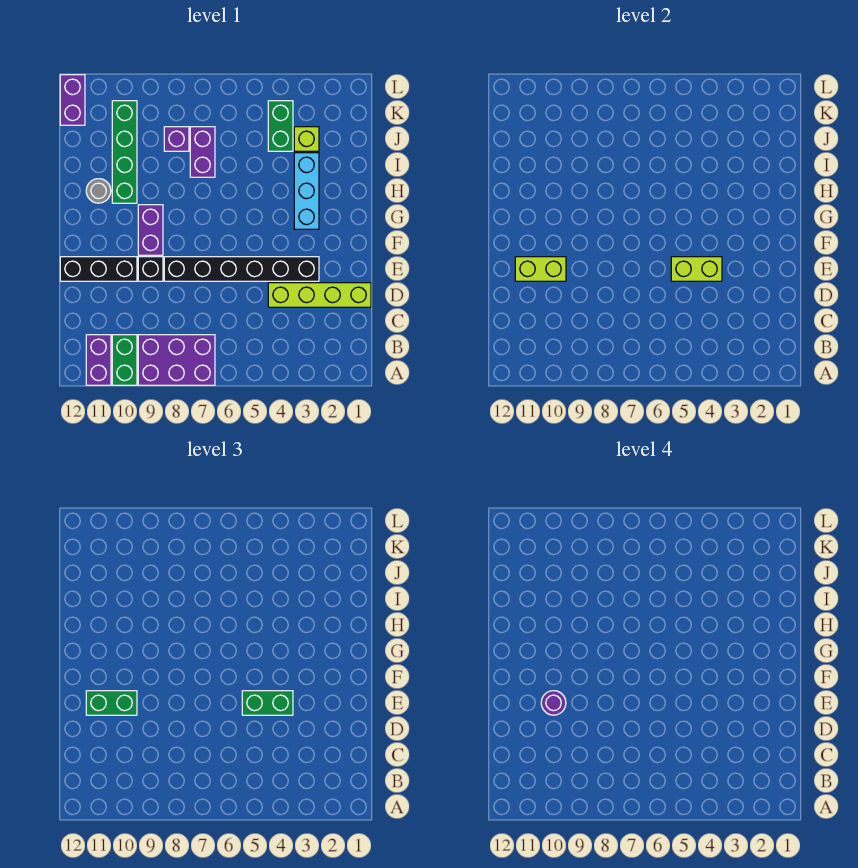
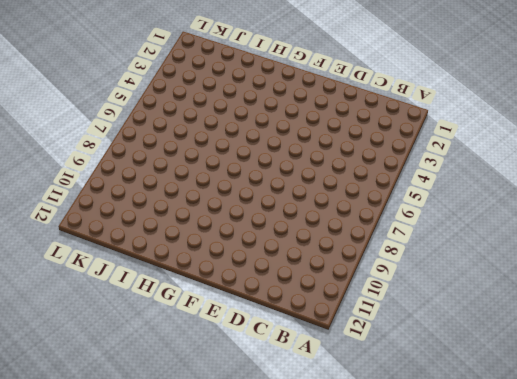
none -> purple 2x3 brick [138,335,215,385]
none -> green 1x2 brick [112,335,137,385]
none -> purple 1x2 brick [86,335,111,385]

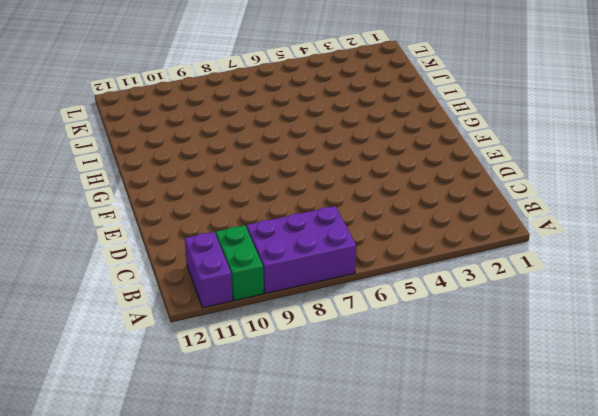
none -> lime 1x4 brick [268,283,371,307]
none -> black 1x6 brick [164,257,319,281]
none -> black 1x1 brick [138,257,163,281]

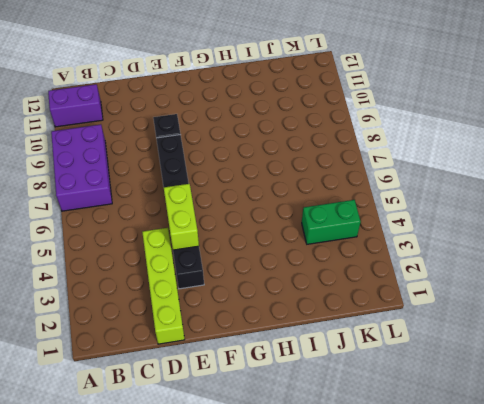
none -> green 1x2 brick [112,335,137,385]
none -> black 1x3 brick [60,257,137,281]
none -> purple 1x2 brick [138,205,163,255]

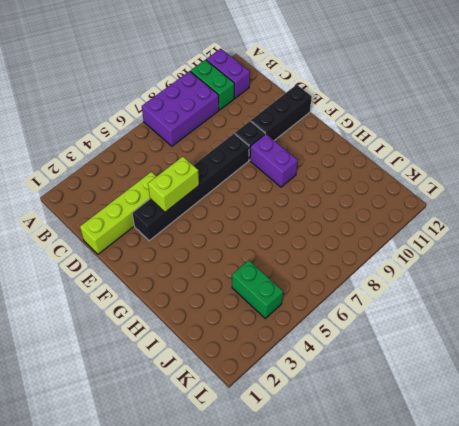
none -> cyan 1x3 brick [294,153,319,229]
none -> green 1x4 brick [112,101,137,203]
none -> grey 1x1 round brick [86,179,111,203]

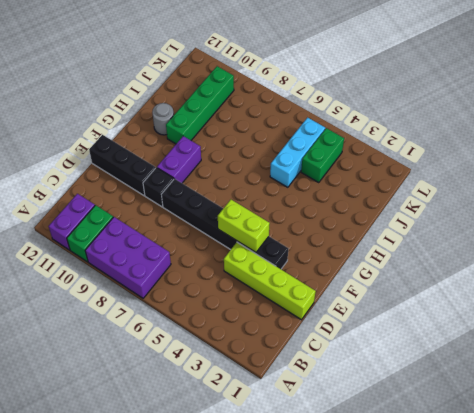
cyan 1x3 brick [270,118,325,187] -> cyan 1x3 brick moved to [294,153,319,229]
none -> purple 1x2 brick [190,127,215,177]
none -> lime 1x1 brick [294,127,319,151]
none -> purple 1x1 brick [164,127,189,151]

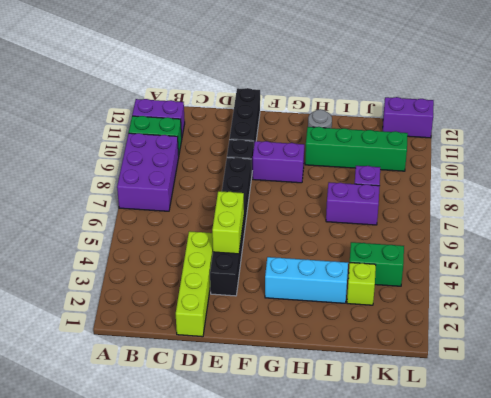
none -> lime 1x2 brick [515,257,566,281]
none -> green 1x2 brick [242,691,293,715]
none -> green 1x2 brick [86,691,137,715]

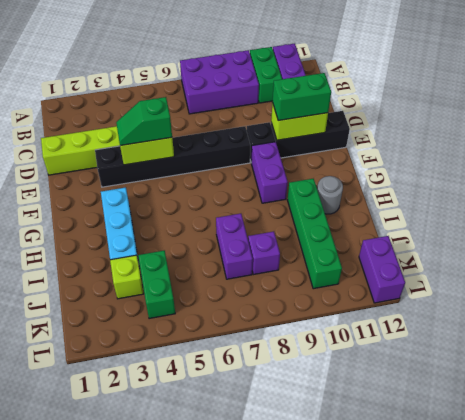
green 1x2 slope [116,97,172,146] -> green 1x2 brick [242,691,293,715]
none -> purple 1x1 round brick [541,691,566,715]

